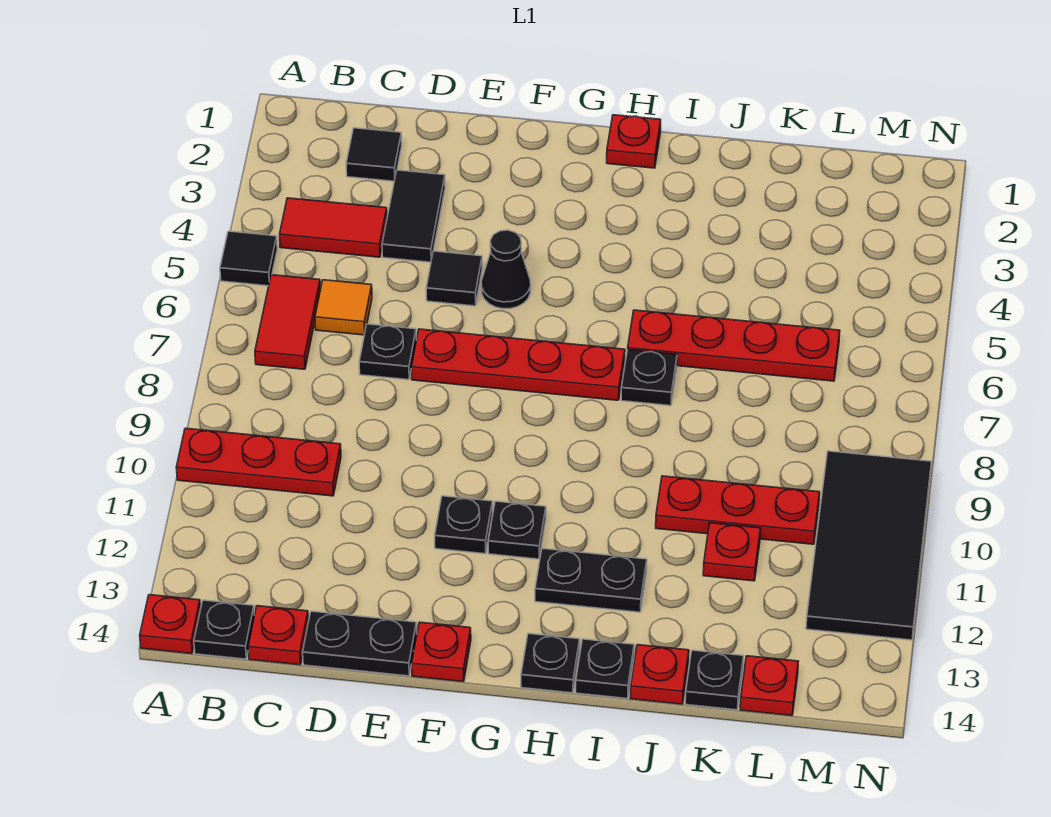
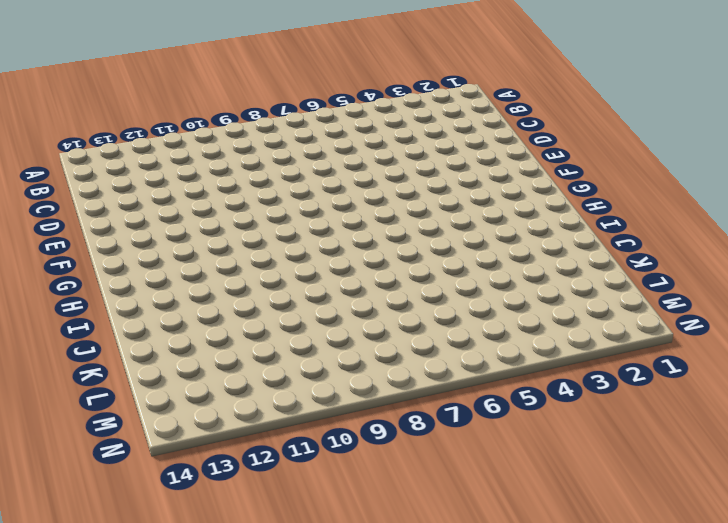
none -> black 1x1 tile [220,231,277,286]
none -> red 1x3 plate [176,428,341,496]
none -> red 1x1 plate [140,595,201,654]
none -> red 1x2 tile [280,198,387,257]

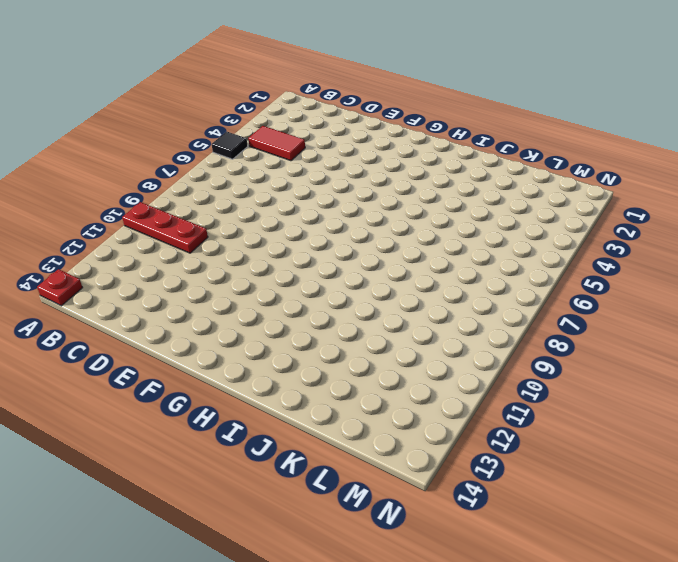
none -> red 1x2 tile [255,275,321,369]
none -> black 1x1 plate [194,600,255,659]
none -> black 1x1 tile [346,128,402,181]
none -> orange 1x1 tile [315,280,372,335]

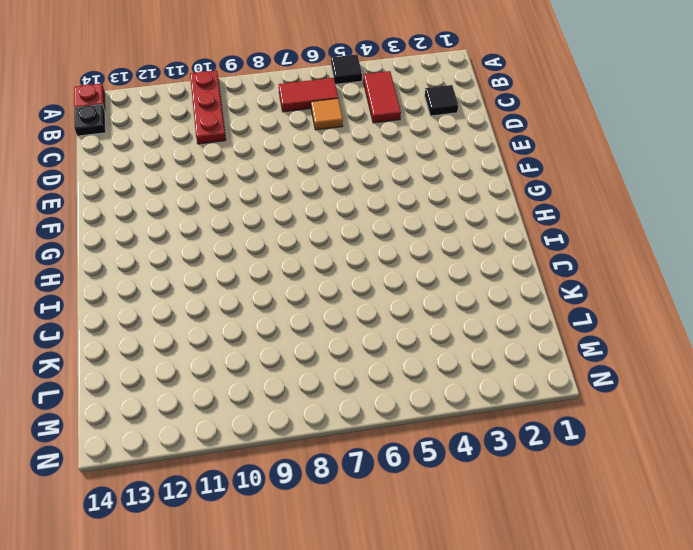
none -> red 1x1 plate [248,606,309,665]
none -> black 1x2 tile [382,170,445,262]
none -> black 1x1 plate [359,324,416,380]
none -> black 1x2 plate [303,611,417,676]

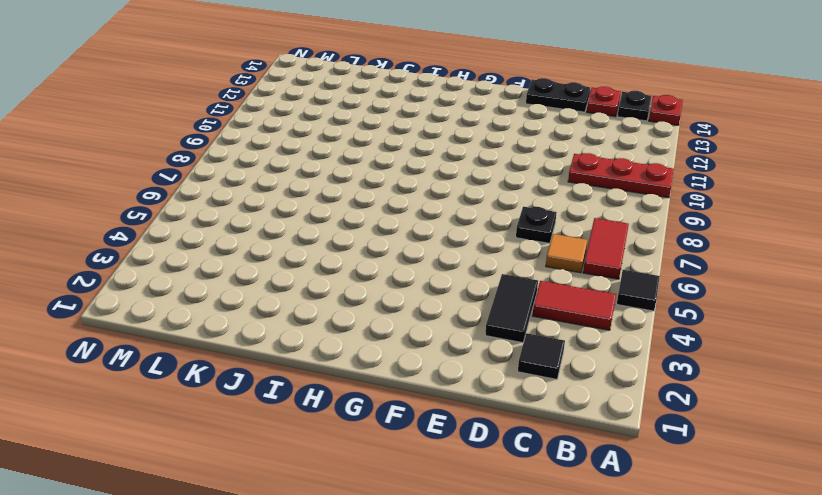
none -> black 1x1 tile [426,251,482,306]
none -> red 1x4 plate [412,329,625,400]
none -> black 1x1 cone [481,230,531,309]
none -> black 1x1 plate [435,496,493,554]

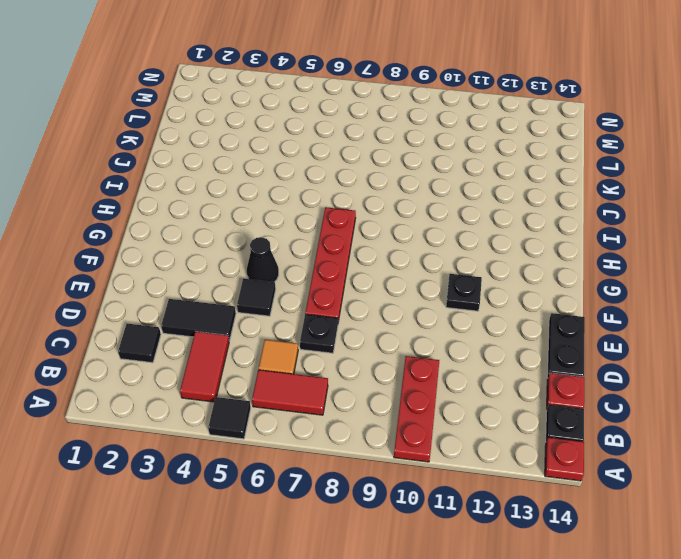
none -> red 1x1 plate [412,622,471,682]
none -> black 1x1 plate [488,501,546,559]
none -> red 1x1 plate [607,115,661,168]
none -> black 1x2 plate [535,548,647,612]

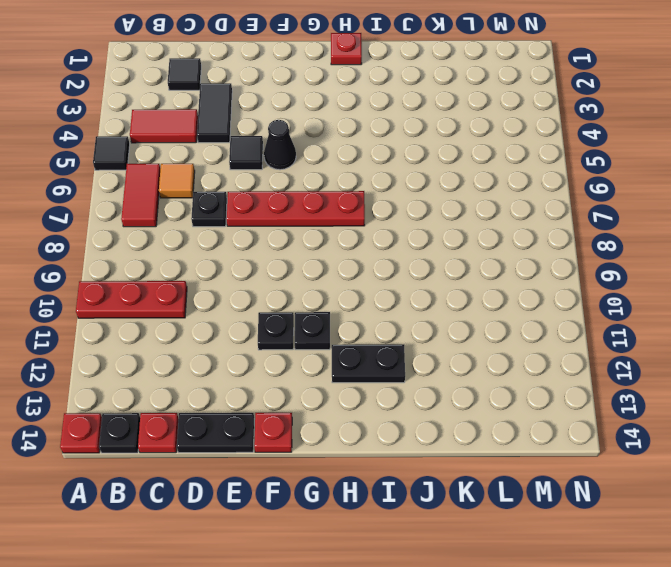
none -> black 1x1 plate [521,633,580,693]
none -> red 1x4 plate [628,310,840,381]
none -> black 1x1 plate [621,350,677,406]
none -> black 1x1 plate [576,639,634,699]

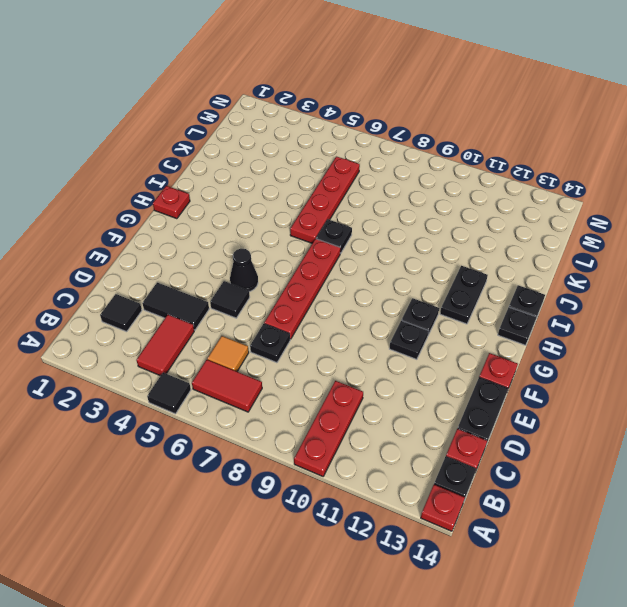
none -> red 1x3 plate [656,476,820,544]
none -> red 1x1 plate [630,645,689,704]
none -> red 1x1 plate [703,523,761,581]
none -> black 1x1 plate [685,650,744,710]

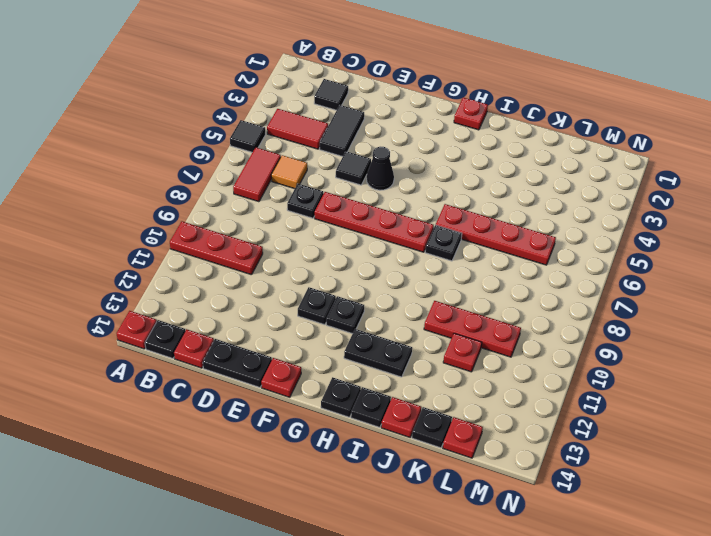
none -> black 2x4 tile [806,451,931,640]

